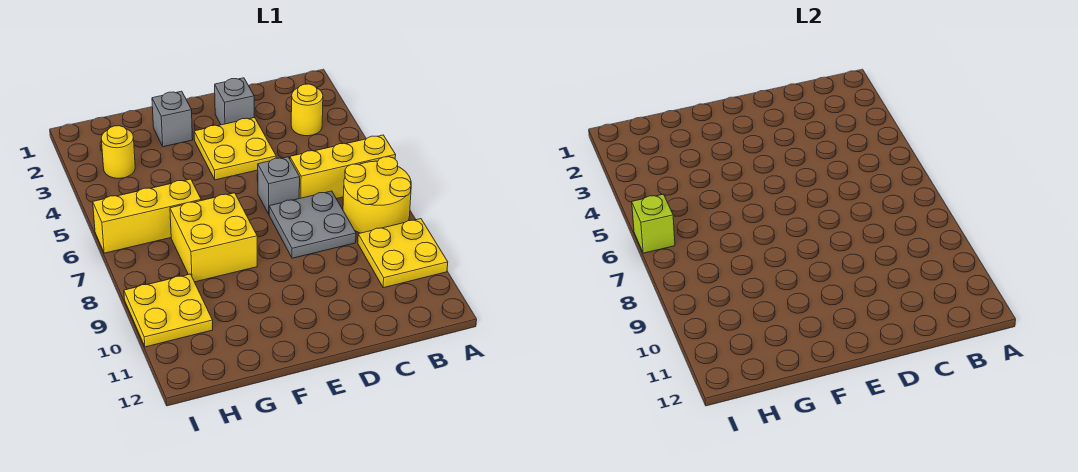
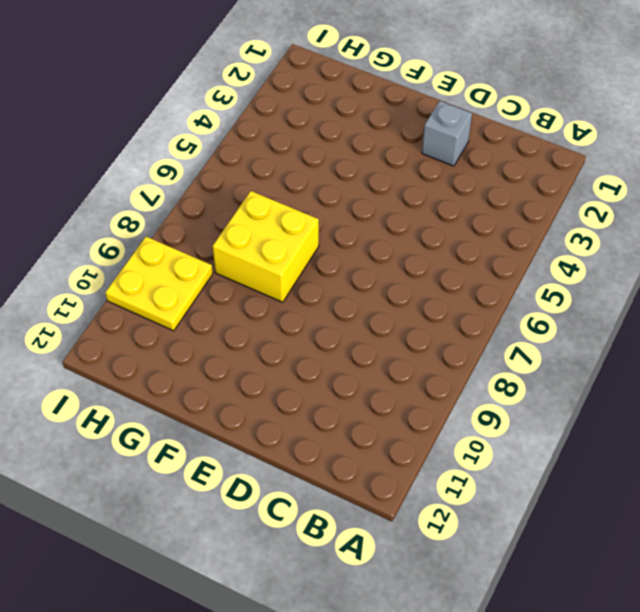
none -> yellow 1x3 brick [290,135,396,199]
none -> yellow 2x2 round brick [343,157,411,233]
none -> yellow 2x2 plate [358,219,448,288]

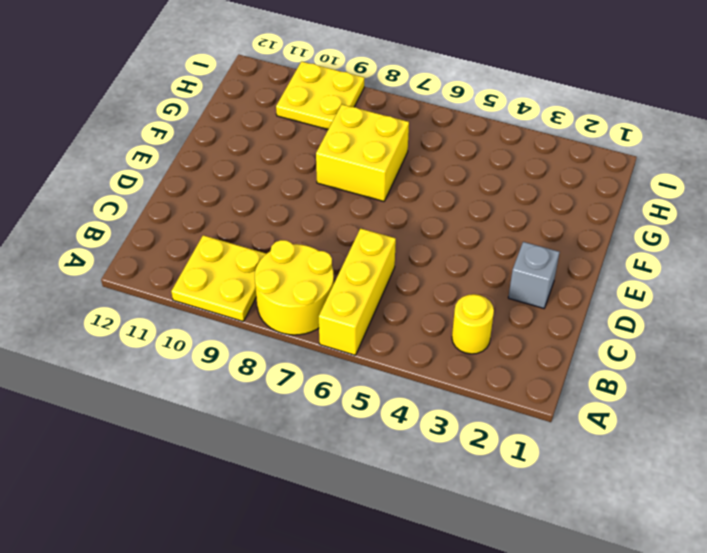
none -> grey 2x2 plate [269,191,356,258]
none -> yellow 2x2 plate [194,117,276,180]
none -> grey 1x1 brick [258,157,300,214]

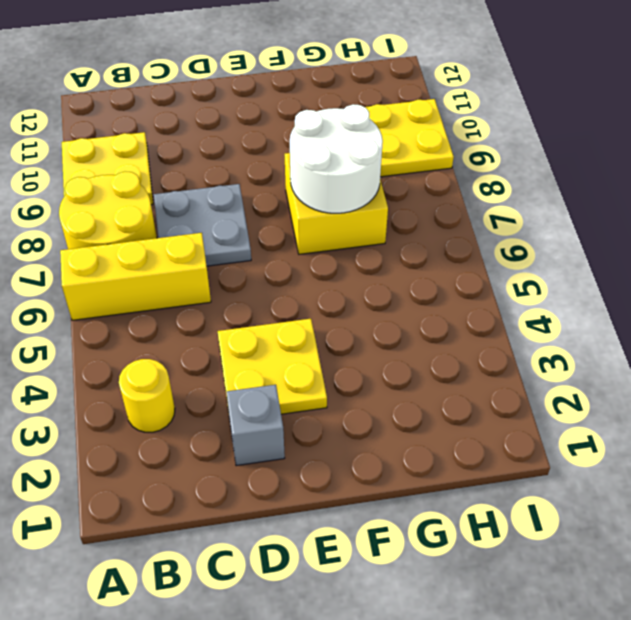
white 2x2 round brick [290,104,383,213] -> none
none -> grey 1x1 brick [258,157,300,214]
none -> grey 1x1 brick [152,91,193,147]
none -> yellow 1x3 brick [93,179,201,253]

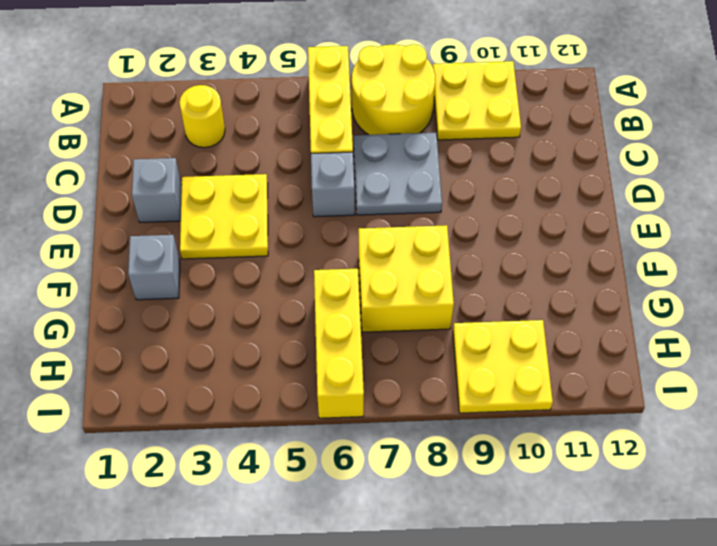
none -> yellow 1x1 round brick [101,126,135,178]
none -> lime 1x1 brick [632,194,675,253]

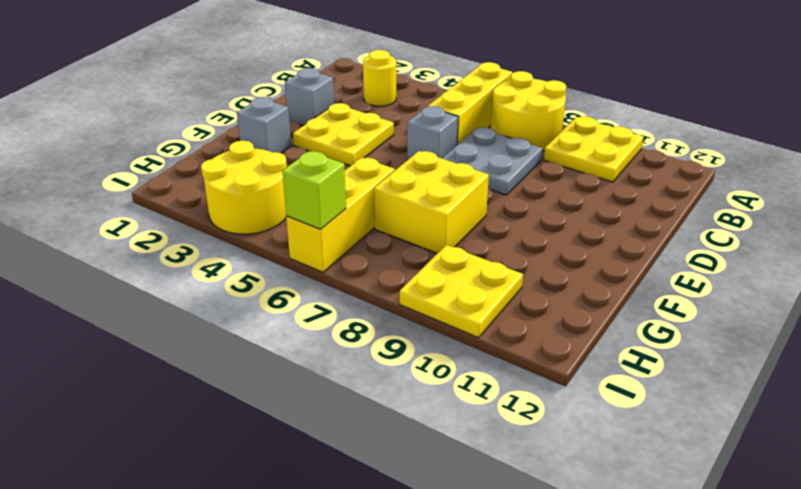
yellow 2x2 round brick [201,141,287,234] -> yellow 1x1 round brick [101,126,135,178]

